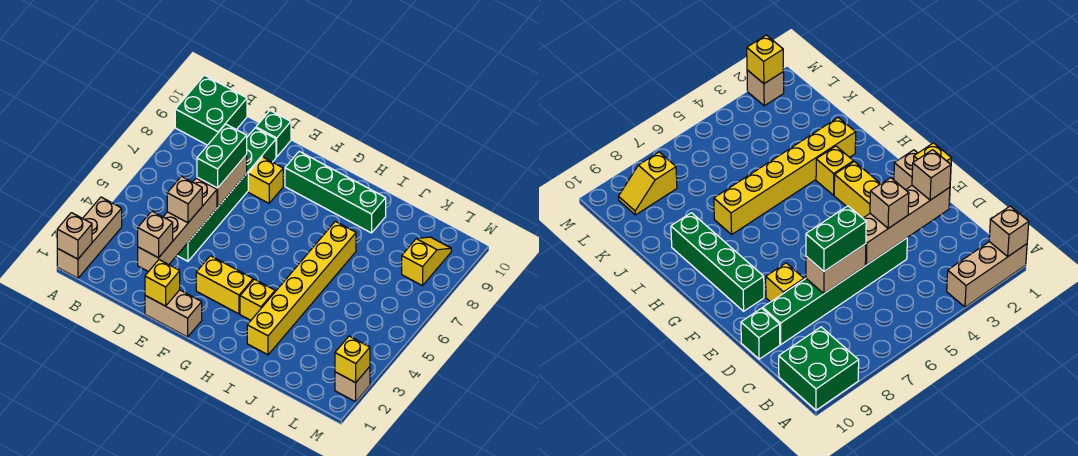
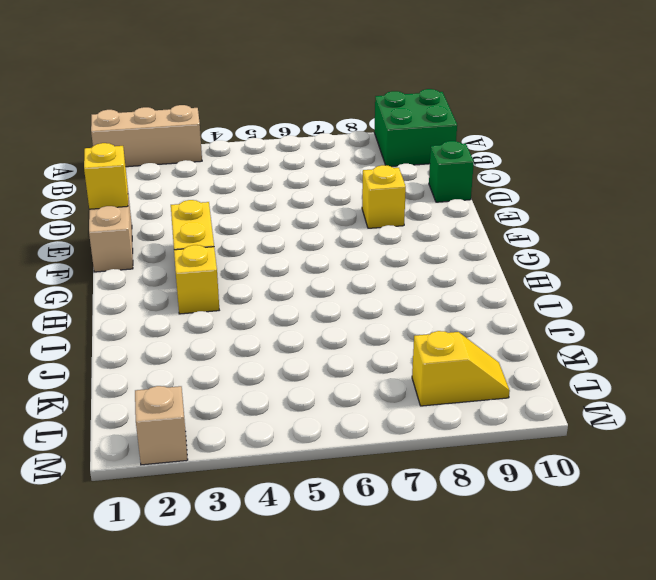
none -> green 1x6 brick [177,128,276,261]
none -> green 1x4 brick [285,151,386,233]
none -> yellow 1x6 brick [247,221,356,355]

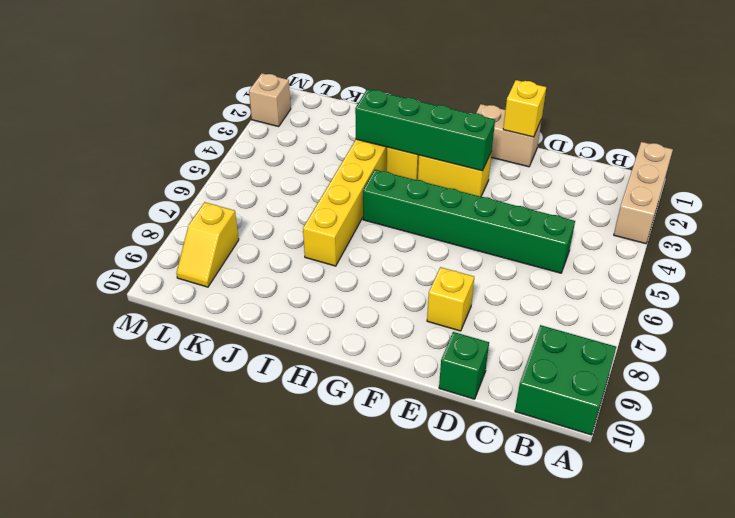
green 1x6 brick [363,170,575,273] -> green 1x6 brick turned to [177,128,276,261]
green 1x4 brick [355,89,495,171] -> green 1x4 brick moved to [285,151,386,233]
none -> tan 1x1 brick [57,213,92,259]
none -> tan 1x4 brick [138,178,217,272]
none -> tan 1x2 brick [197,155,247,207]

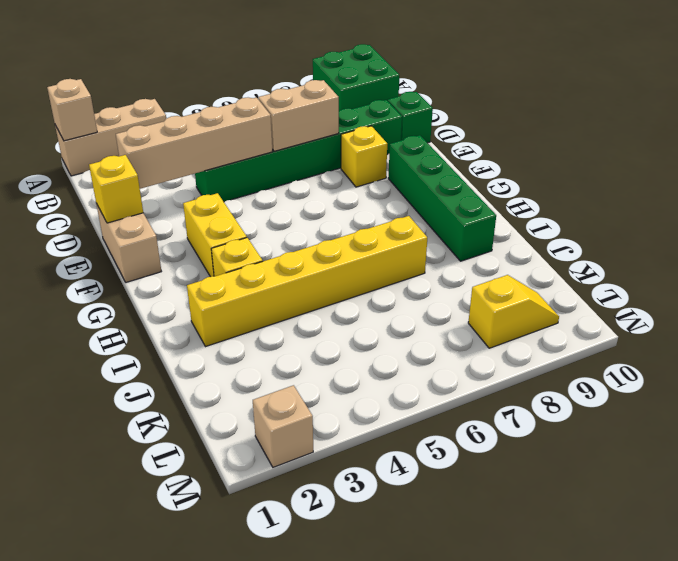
none -> yellow 1x1 brick [335,336,370,383]
none -> tan 1x1 brick [138,211,173,258]
none -> tan 1x1 brick [167,176,202,223]

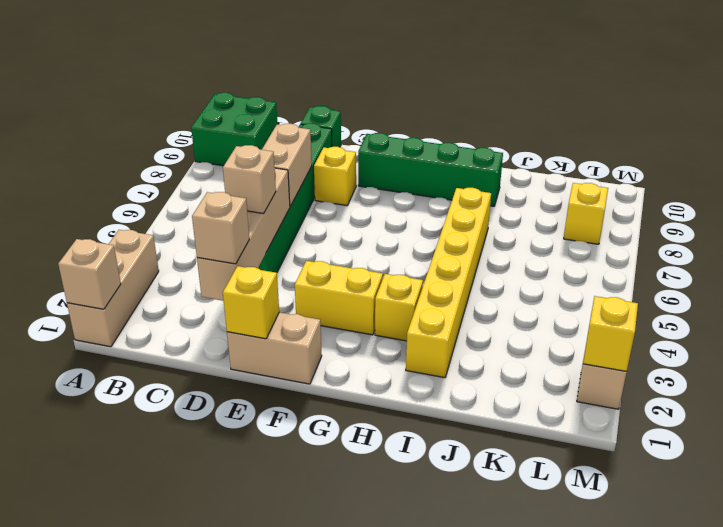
none -> green 1x2 brick [197,124,247,188]

